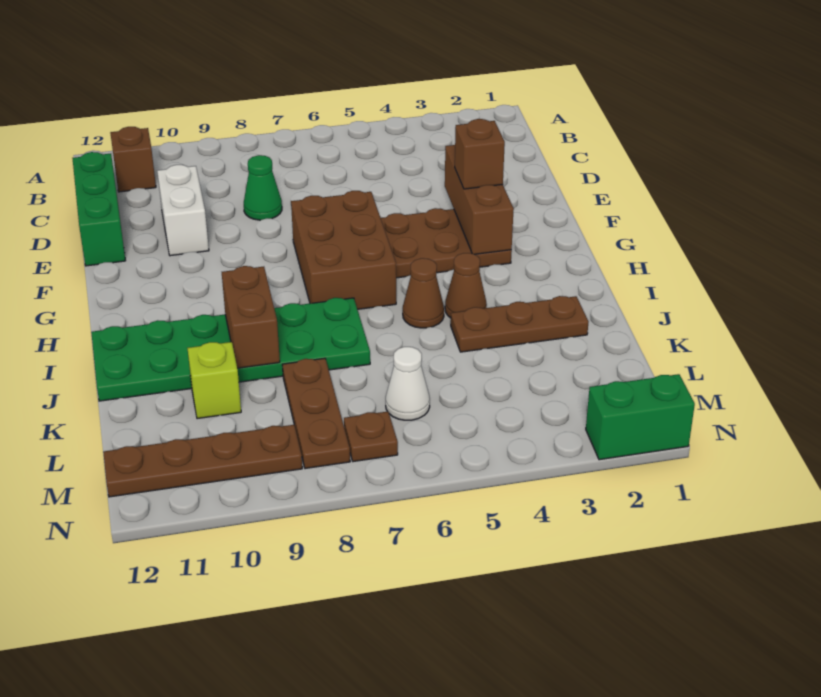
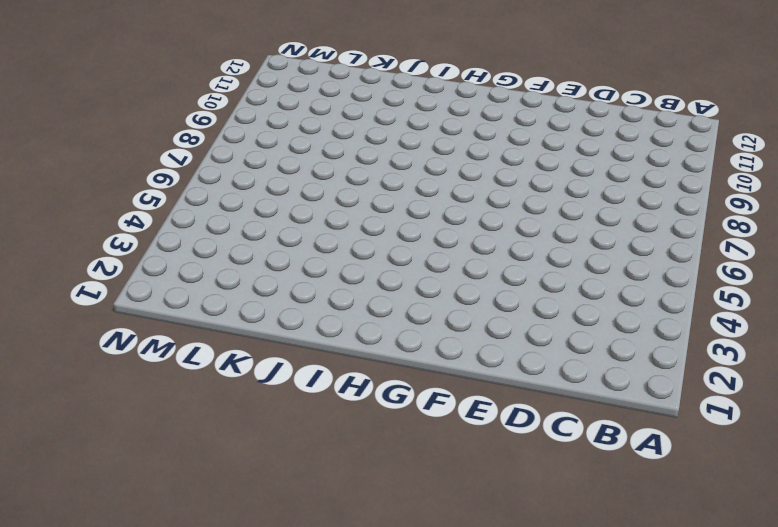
none -> brown 1x1 brick [110,127,156,192]
none -> green 1x3 brick [72,152,126,266]
none -> green 1x1 cone [244,155,282,220]

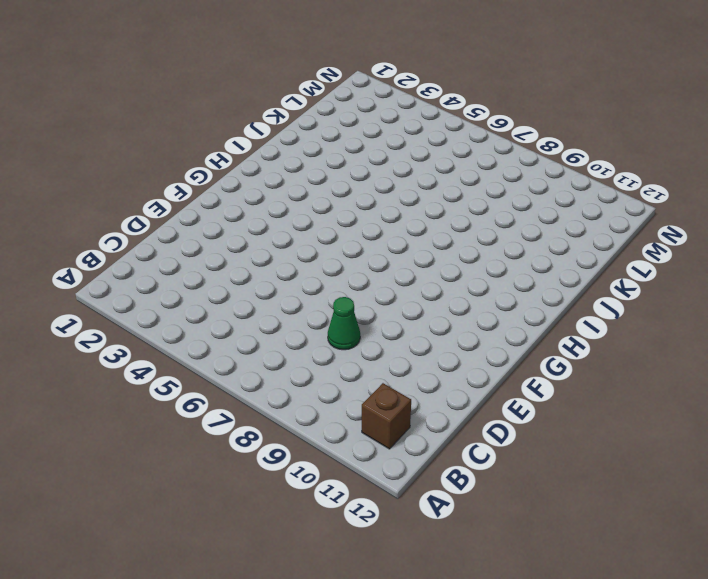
none -> green 1x3 brick [72,152,126,266]
none -> white 1x2 brick [157,165,209,256]
none -> brown 2x3 plate [381,208,512,278]

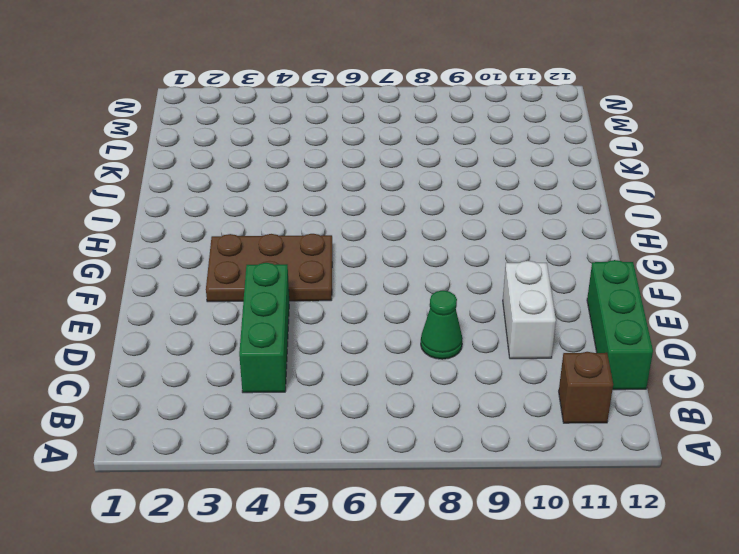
green 1x3 brick [239,263,289,393] -> none
none -> brown 2x3 brick [291,191,396,309]
none -> brown 1x1 cone [445,253,487,318]
none -> brown 1x1 cone [403,258,444,328]

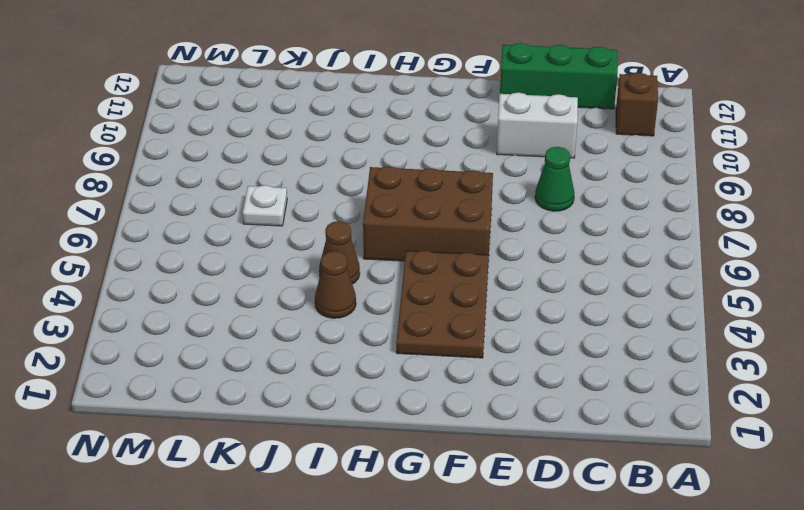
white 1x1 plate [243,185,287,226] -> none
none -> green 2x6 plate [91,298,370,401]
none -> brown 1x3 plate [451,296,588,352]
none -> brown 1x3 plate [282,358,350,469]

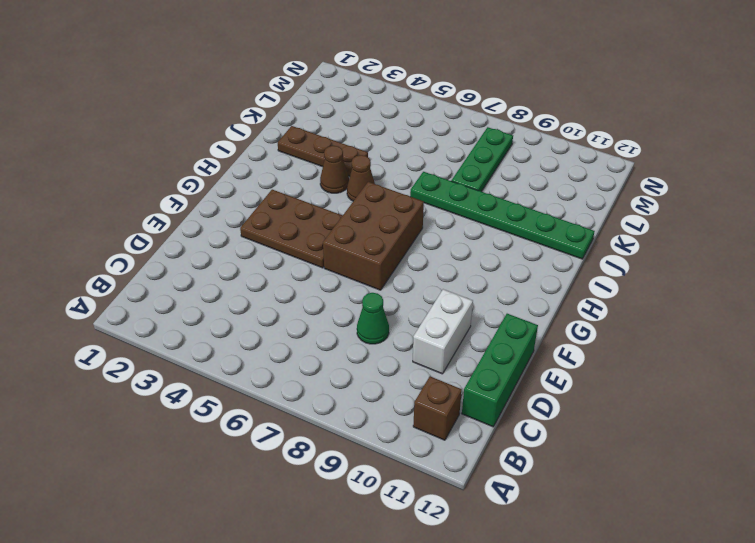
green 1x6 plate [410,172,595,259] -> green 2x6 plate [91,298,370,401]
green 1x3 plate [451,127,513,192] -> brown 1x3 plate [282,358,350,469]
none -> lime 1x1 brick [187,342,241,419]
none -> white 1x1 cone [386,347,430,420]
none -> brown 1x1 plate [344,411,398,462]

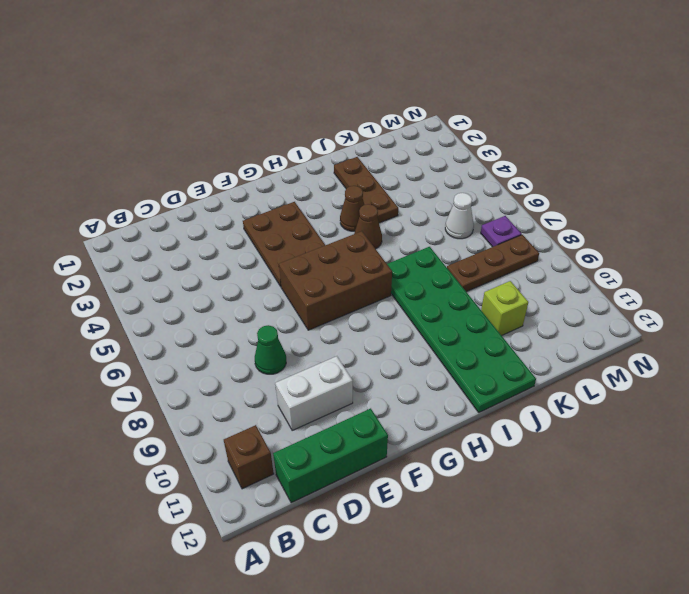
purple 1x1 plate [481,216,521,247] -> brown 1x1 plate [344,411,398,462]
none -> brown 1x4 plate [103,425,302,497]
none -> green 1x2 brick [586,374,695,460]
none -> brown 1x3 brick [445,145,514,254]

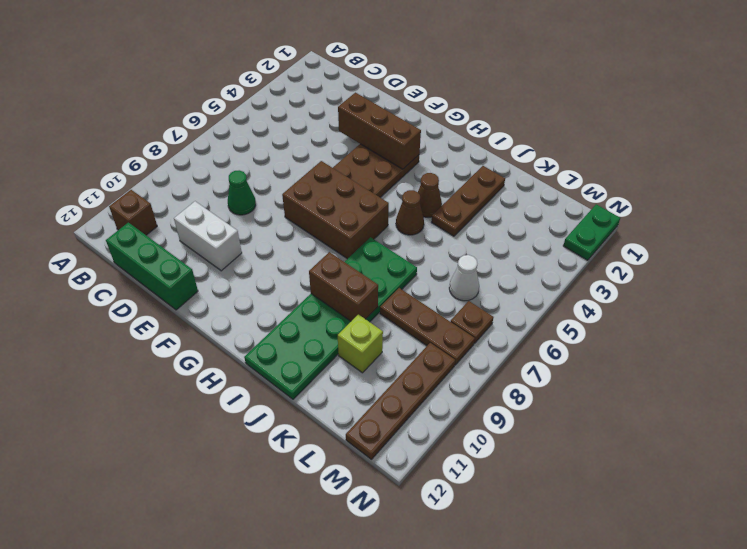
green 1x2 plate [563,204,620,260] -> green 1x2 brick [586,374,695,460]
none -> brown 1x1 brick [455,119,505,189]

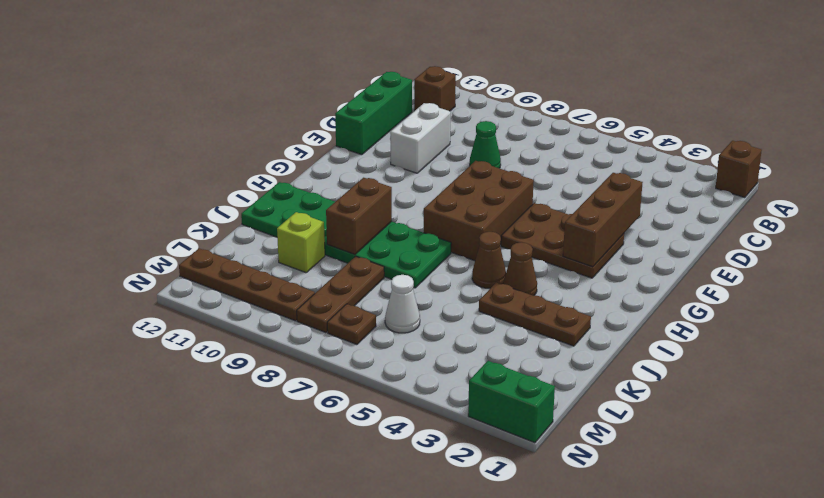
brown 1x1 brick [716,141,762,197] -> brown 1x1 brick moved to [455,119,505,189]

